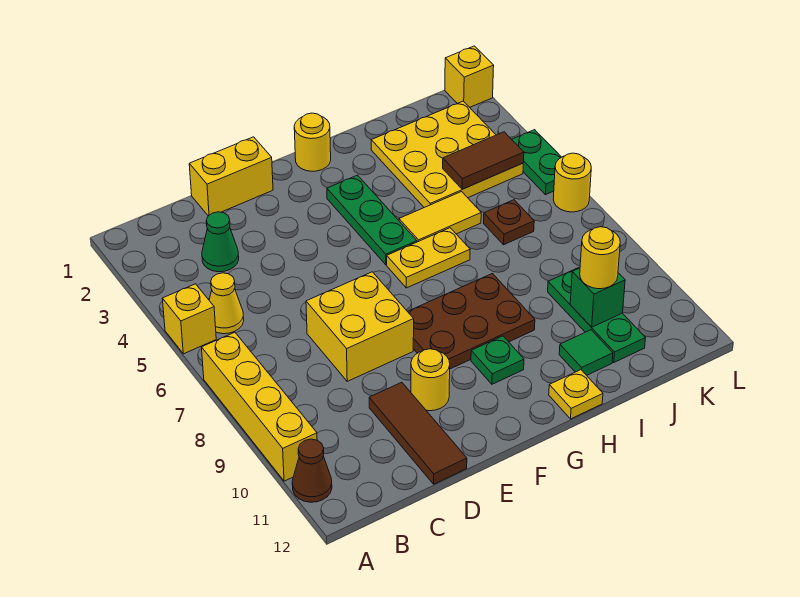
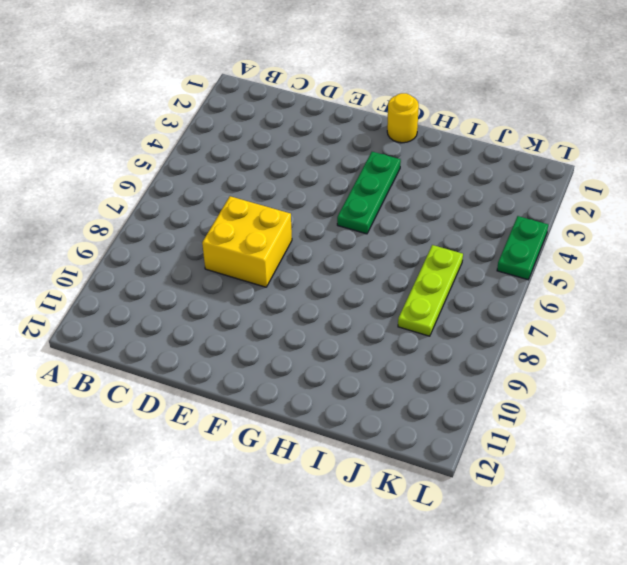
lime 1x3 plate [398,245,463,336] -> brown 1x1 plate [484,200,534,245]
none -> yellow 1x1 brick [162,284,216,354]
none -> yellow 1x4 brick [202,332,317,481]
none -> brown 1x1 cone [292,439,332,502]

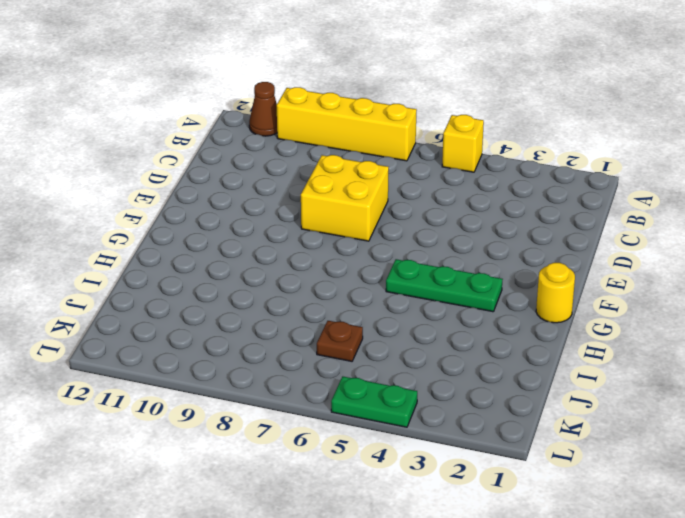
none -> yellow 1x1 cone [209,273,244,334]
none -> green 1x1 cone [202,212,239,272]
none -> yellow 1x2 brick [189,137,273,216]

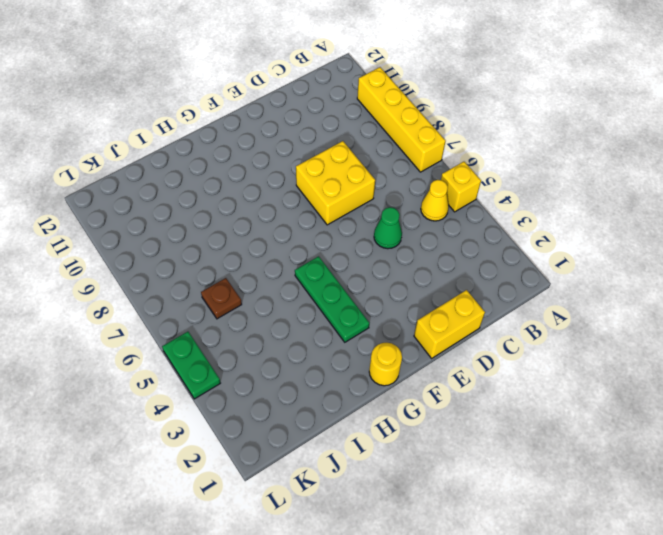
green 1x1 cone [374,207,402,249] -> green 1x1 cone moved to [202,212,239,272]
none -> brown 1x1 cone [292,439,332,502]
none -> brown 1x3 tile [369,382,467,484]
none -> yellow 1x1 round brick [411,349,450,411]

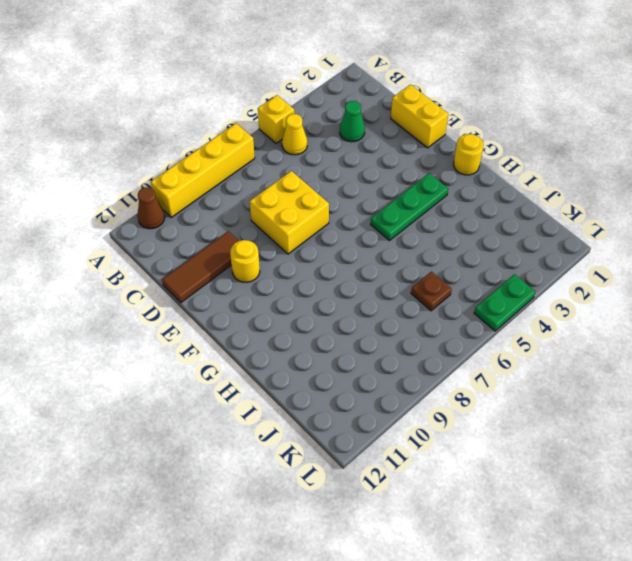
none -> brown 2x3 plate [407,274,535,369]
none -> yellow 1x2 plate [387,228,470,288]
none -> green 1x1 plate [471,336,524,384]

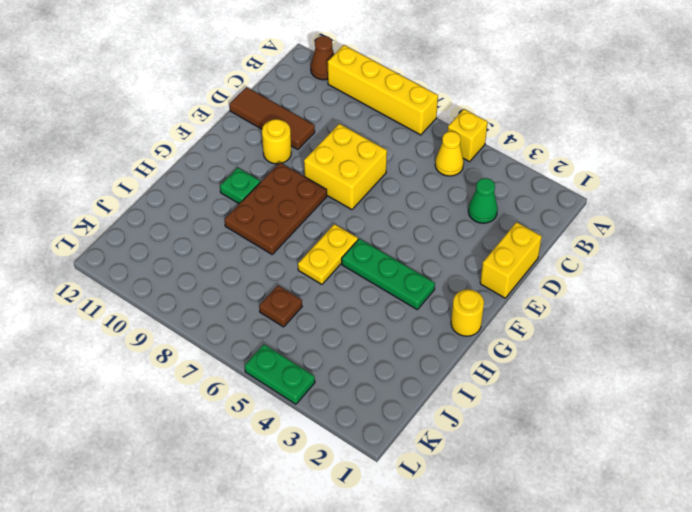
none -> yellow 1x2 tile [399,192,481,242]
none -> yellow 1x1 plate [549,370,603,419]
none -> yellow 3x3 plate [371,101,523,207]

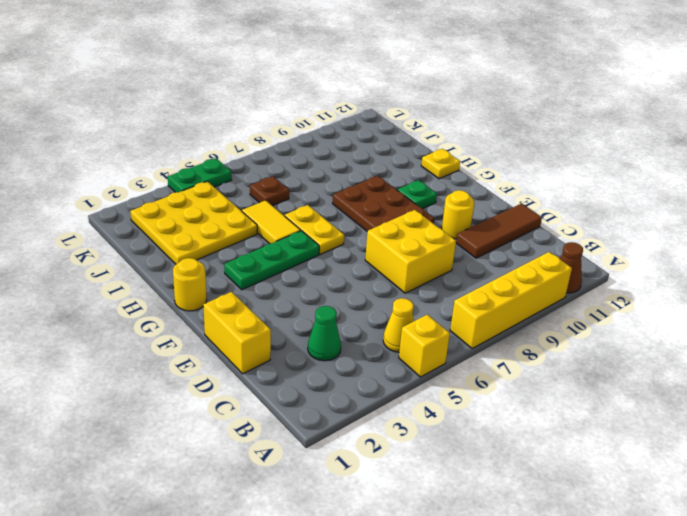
none -> green 1x1 tile [559,330,613,375]
none -> green 1x3 plate [548,268,645,362]
none -> yellow 1x1 brick [445,46,494,107]

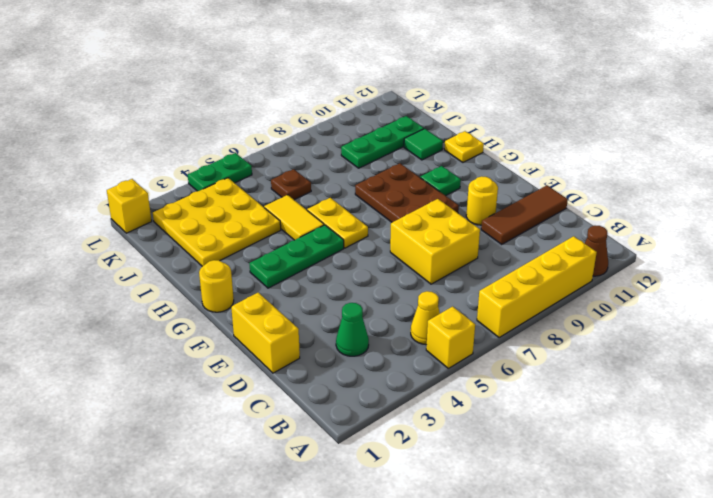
none -> yellow 1x1 round brick [553,153,591,212]
none -> brown 1x2 tile [443,132,524,189]
none -> green 1x1 brick [570,268,625,327]

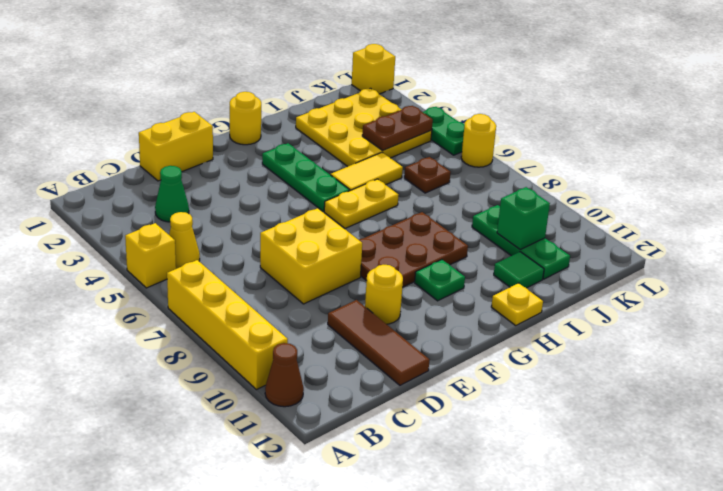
brown 1x2 plate [362,106,433,150] -> brown 1x2 tile [443,132,524,189]
none -> yellow 1x1 round brick [580,227,620,289]

